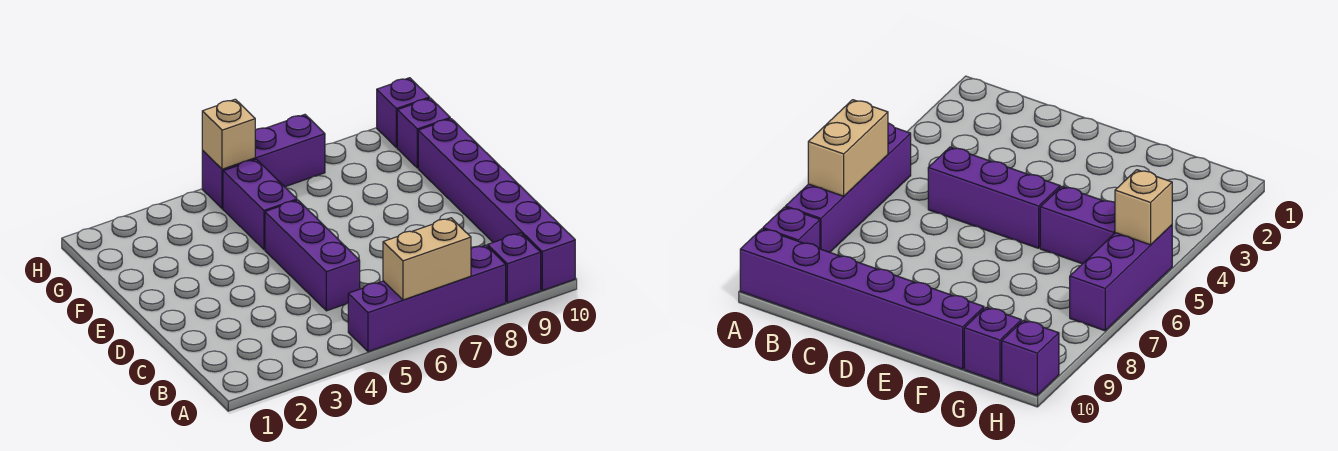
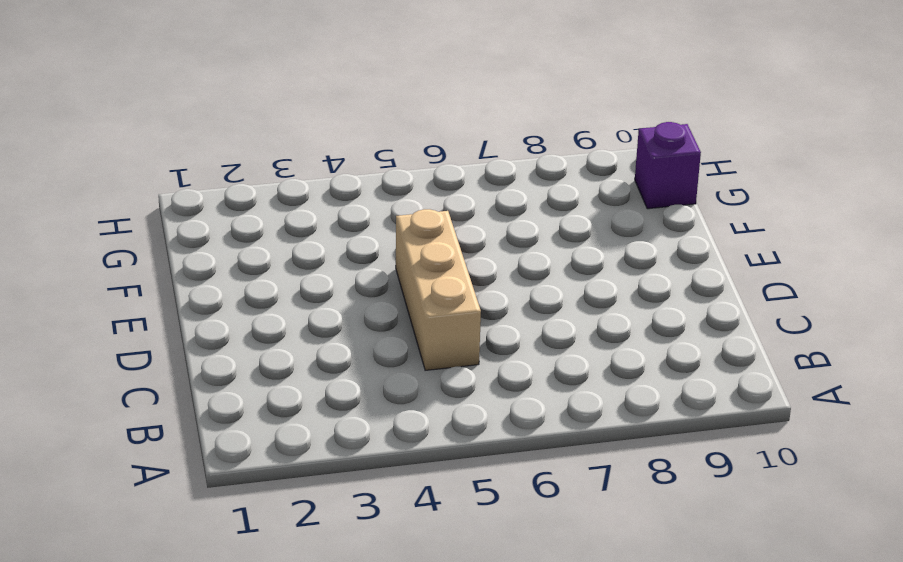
tan 1x3 brick [396,209,481,370] -> purple 1x3 brick [265,200,360,311]
none -> purple 1x4 brick [348,245,506,352]
none -> purple 1x1 brick [488,233,541,303]

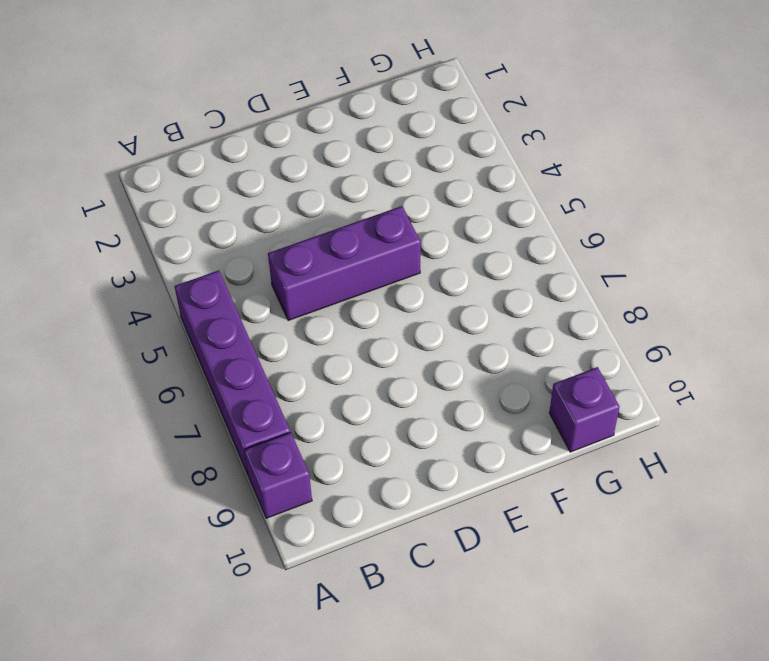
none -> purple 1x6 brick [418,119,575,291]
none -> purple 1x2 brick [223,159,297,249]

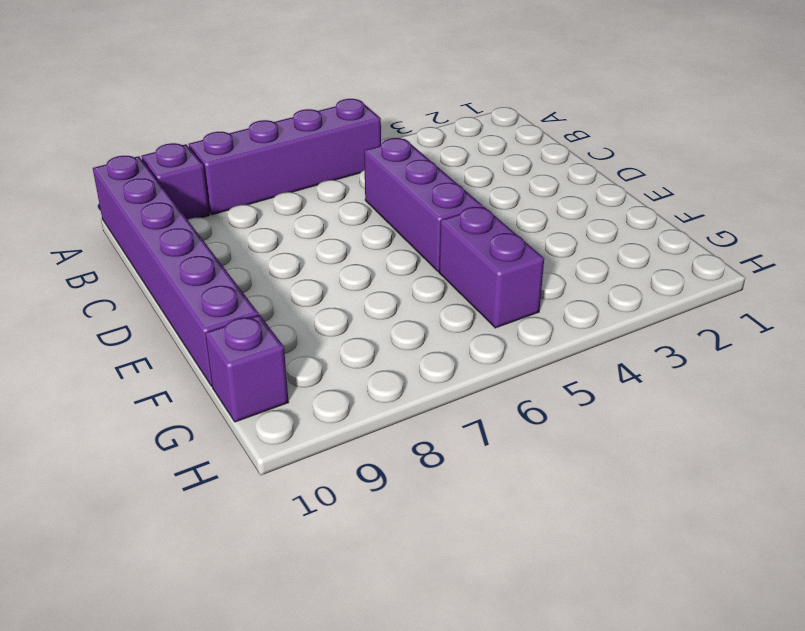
none -> purple 1x3 brick [202,115,325,209]
none -> purple 1x1 brick [377,78,430,148]

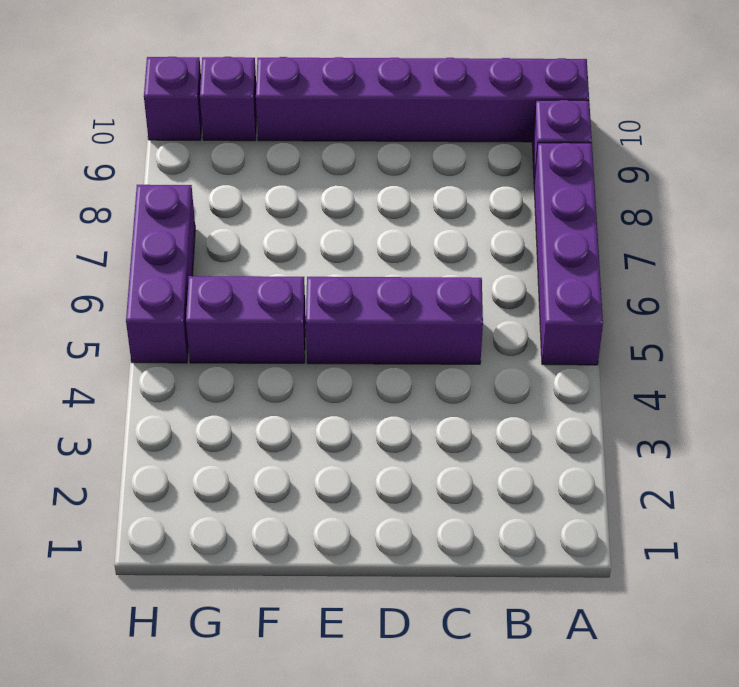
none -> tan 1x2 brick [383,218,471,300]
none -> tan 1x1 brick [202,99,255,169]

